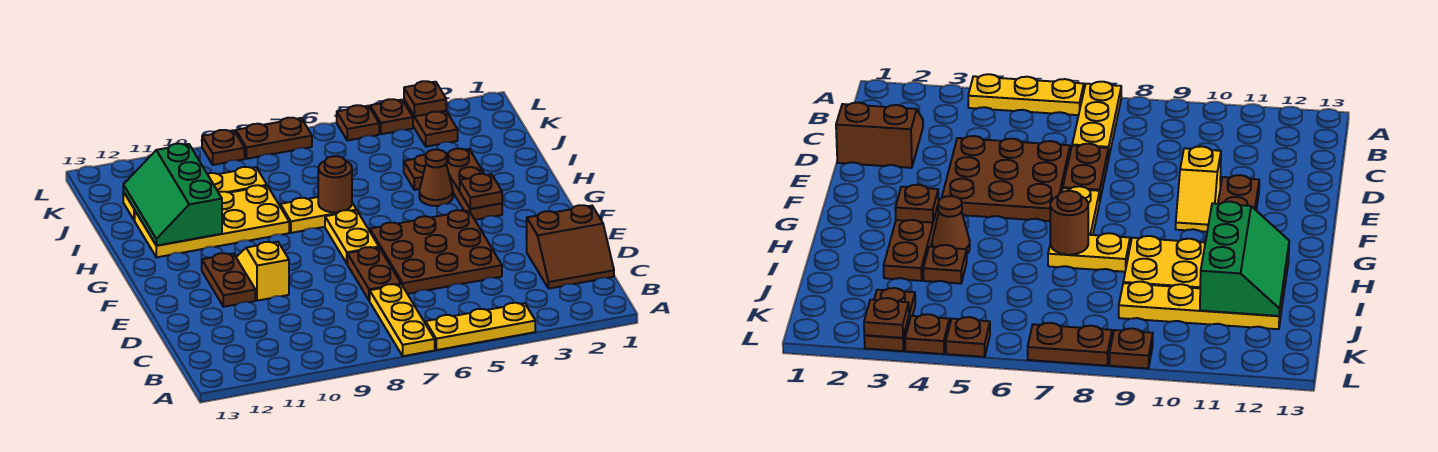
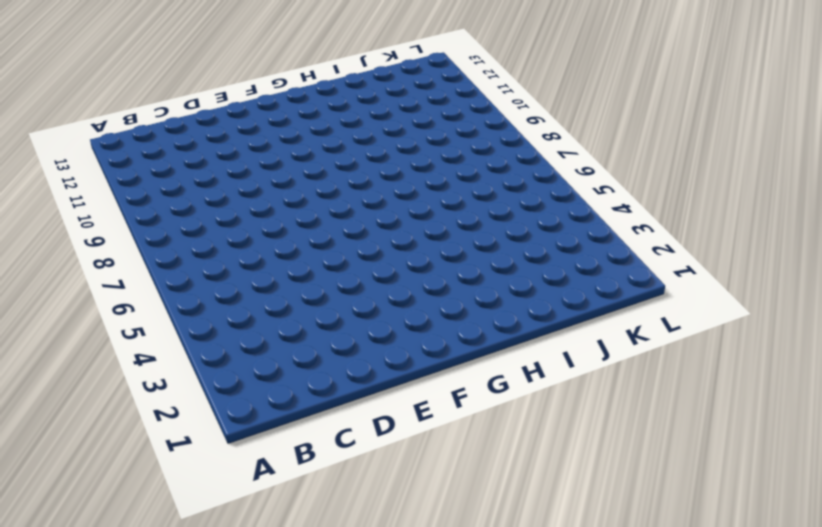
none -> yellow 1x3 plate [426,303,535,350]
none -> yellow 1x3 plate [370,284,435,356]
none -> brown 2x2 slope [526,205,614,289]

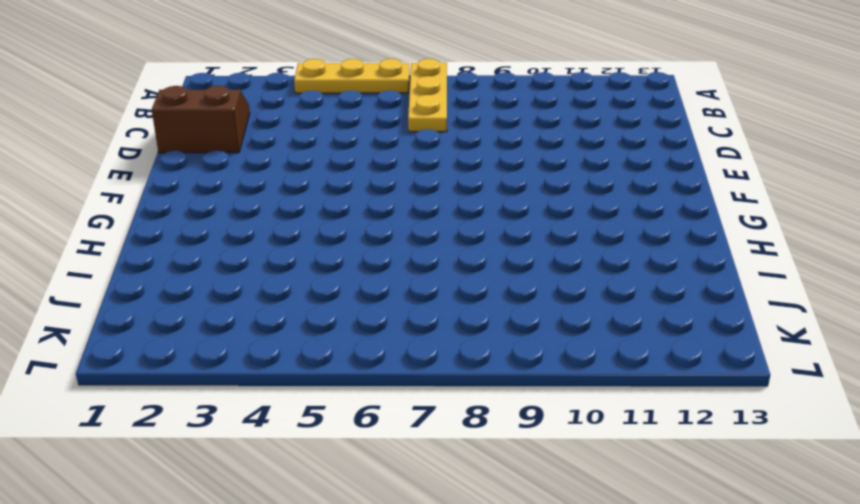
none -> brown 3x3 plate [370,210,502,294]
none -> brown 1x2 plate [347,247,401,301]
none -> yellow 1x2 slope [236,242,289,301]

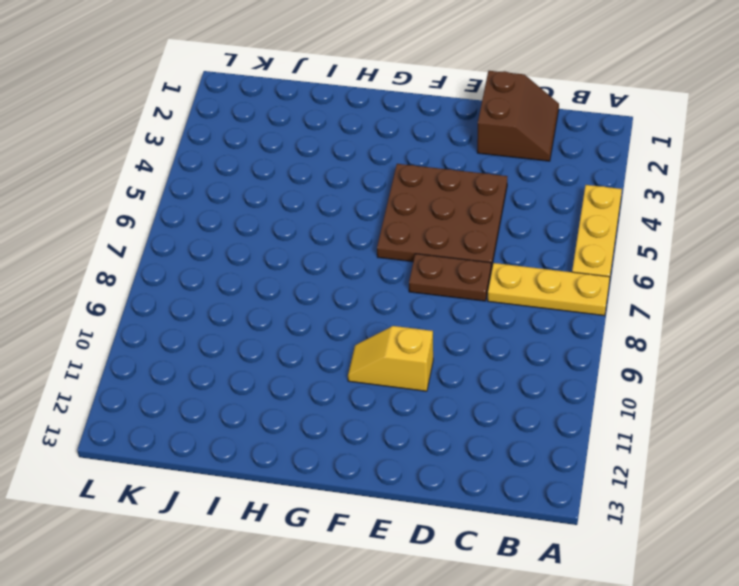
none -> brown 1x2 plate [202,253,255,307]
none -> yellow 1x2 plate [325,210,379,263]
none -> brown 1x3 plate [446,149,502,220]

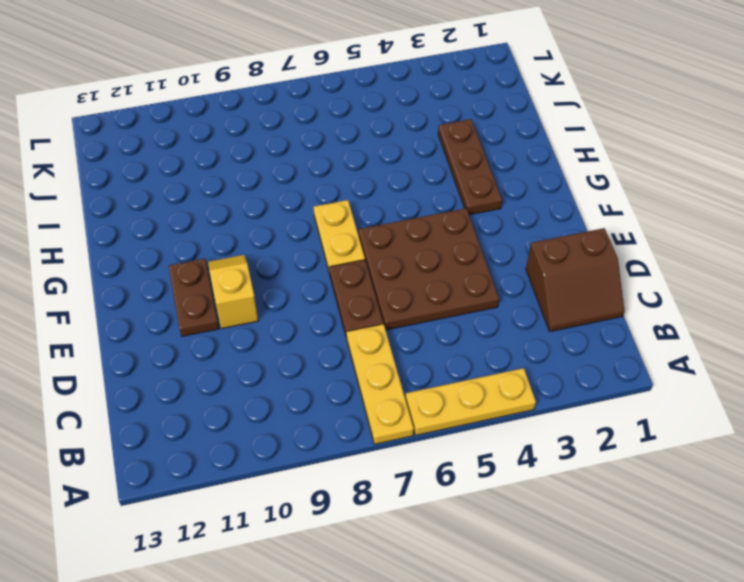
none -> brown 1x1 cone [419,150,453,206]
none -> yellow 1x2 plate [280,197,357,233]
none -> yellow 2x4 plate [135,185,289,257]

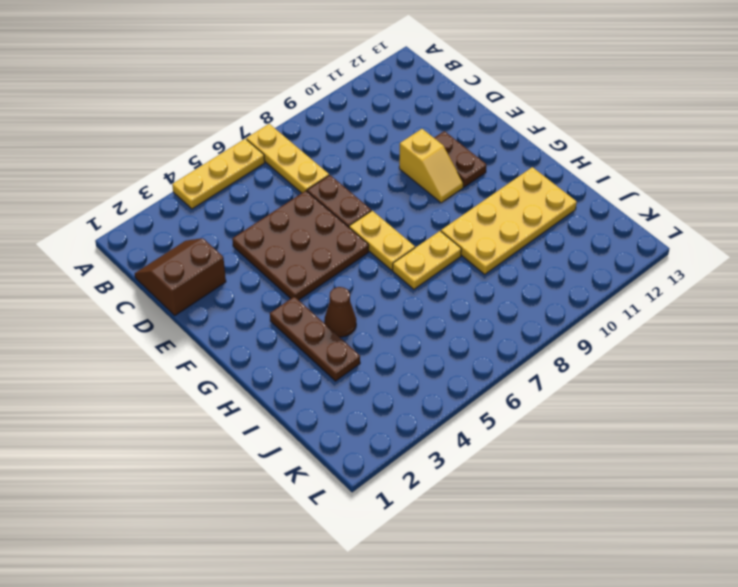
none -> brown 1x1 plate [404,155,426,190]
none -> yellow 1x4 plate [123,167,267,220]
none -> brown 1x2 plate [404,100,458,147]

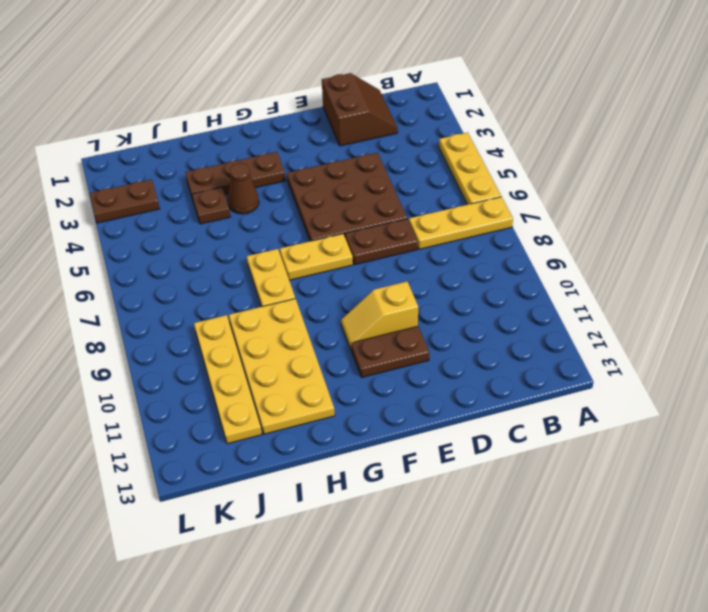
none -> brown 1x1 plate [370,99,413,134]
none -> brown 1x1 plate [337,105,379,140]
none -> brown 1x2 plate [236,118,312,159]

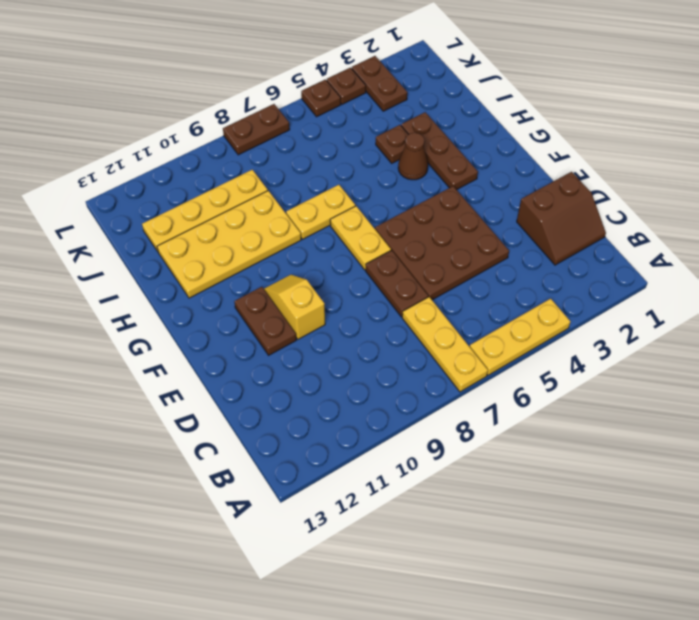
none -> brown 1x1 plate [202,130,245,165]
none -> brown 1x1 plate [460,174,502,209]
none -> brown 1x1 round brick [318,156,352,213]

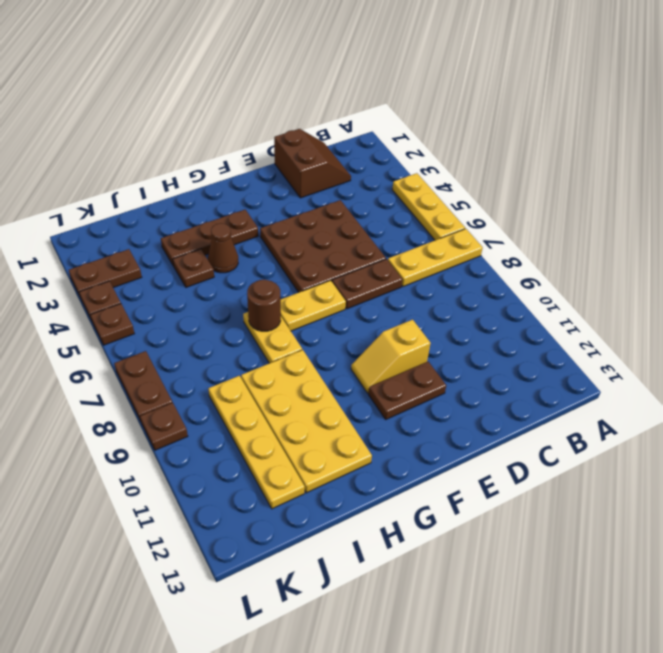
none -> brown 1x1 plate [460,174,502,209]
none -> green 2x3 slope [123,144,222,246]
none -> brown 1x1 plate [404,81,446,116]

